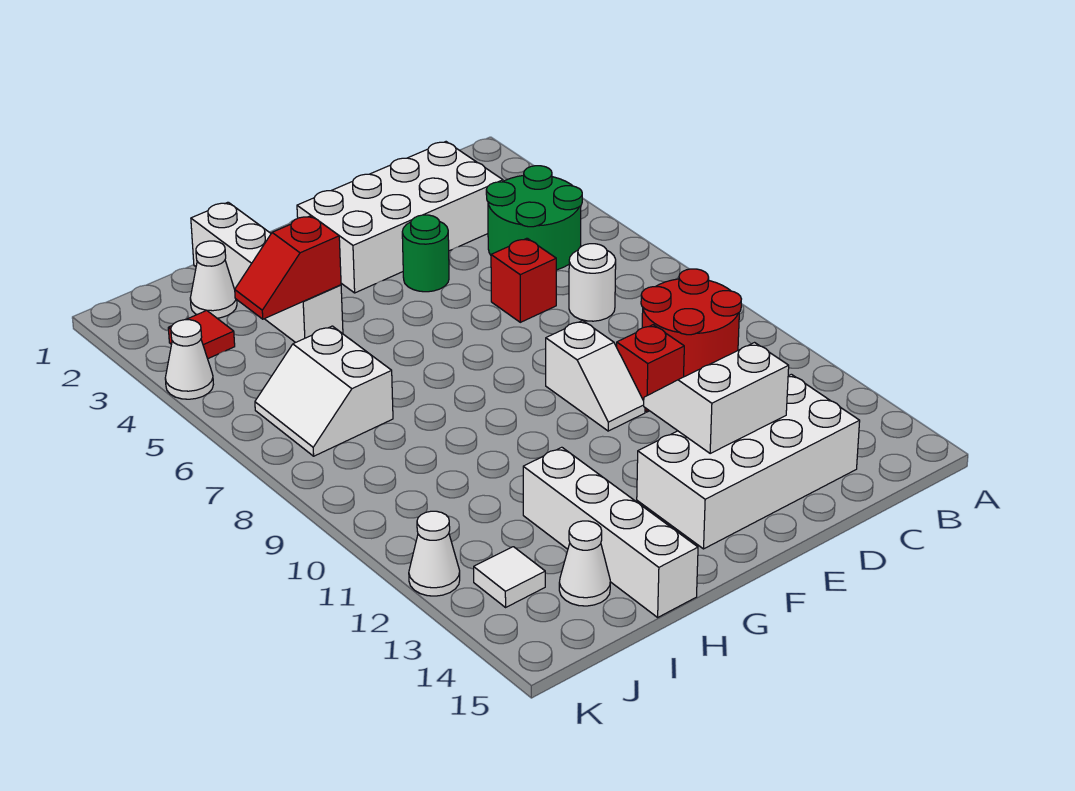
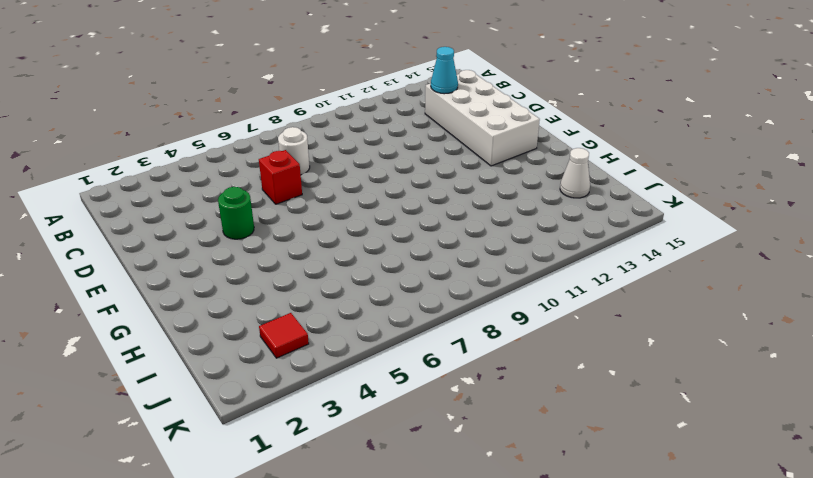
cyan 1x1 cone [431,47,458,94] -> none
none -> green 2x2 round brick [486,166,582,270]
none -> red 2x2 round brick [641,269,741,377]
none -> white 2x4 brick [297,142,503,293]

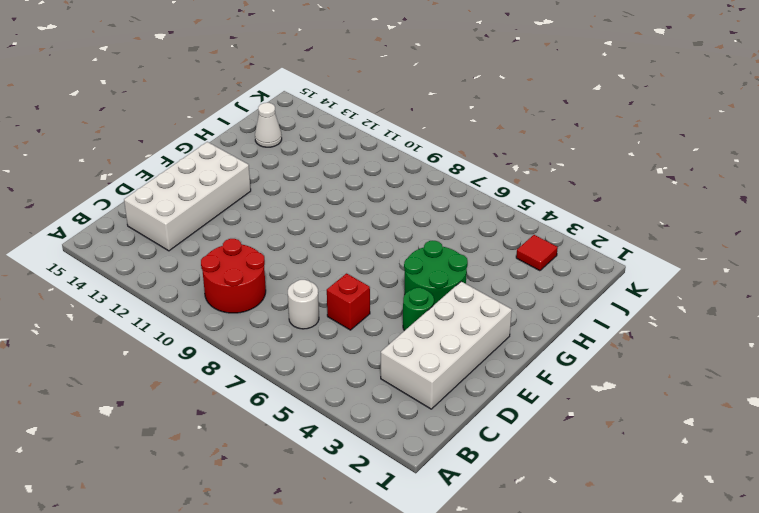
green 2x2 round brick [404,241,468,305] -> green 2x2 round brick moved to [486,166,582,270]
none -> red 1x1 brick [617,325,684,412]
none -> white 1x2 slope [546,321,645,431]
none -> white 1x4 brick [191,202,343,343]

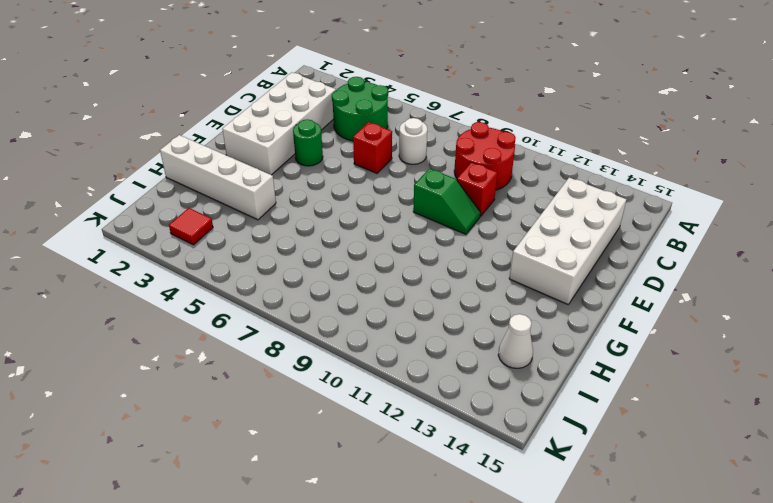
green 1x2 slope [413,168,481,234] -> white 1x2 slope [546,321,645,431]
none -> white 1x4 brick [523,447,698,617]
none -> white 1x1 cone [190,241,237,318]
none -> white 2x2 slope [255,326,393,456]

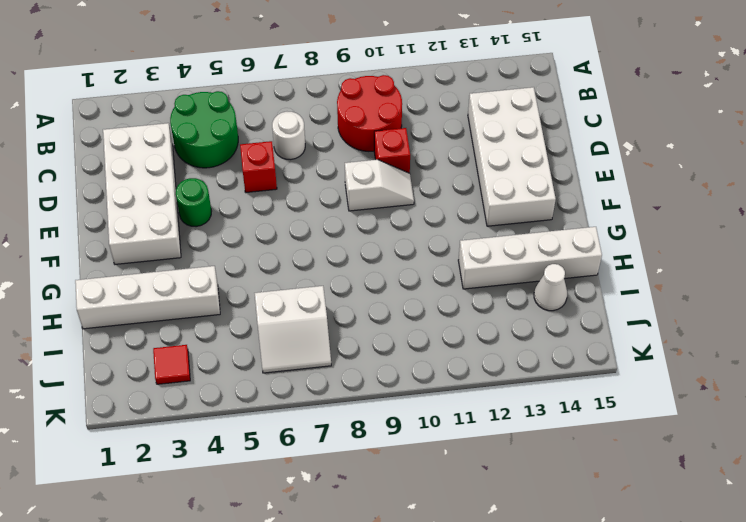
none -> white 1x1 cone [190,241,237,318]
none -> white 1x1 tile [474,547,545,607]
none -> white 1x1 cone [165,320,213,399]

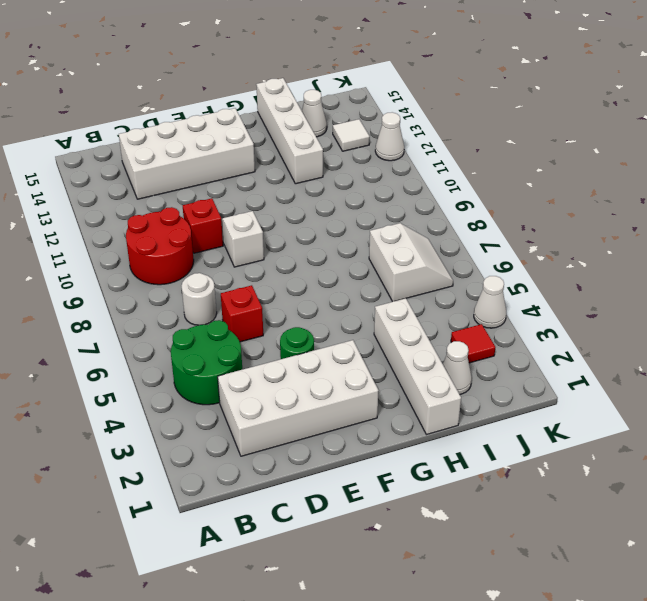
none -> white 2x2 slope [644,343,789,453]
none -> red 1x2 slope [235,216,341,319]

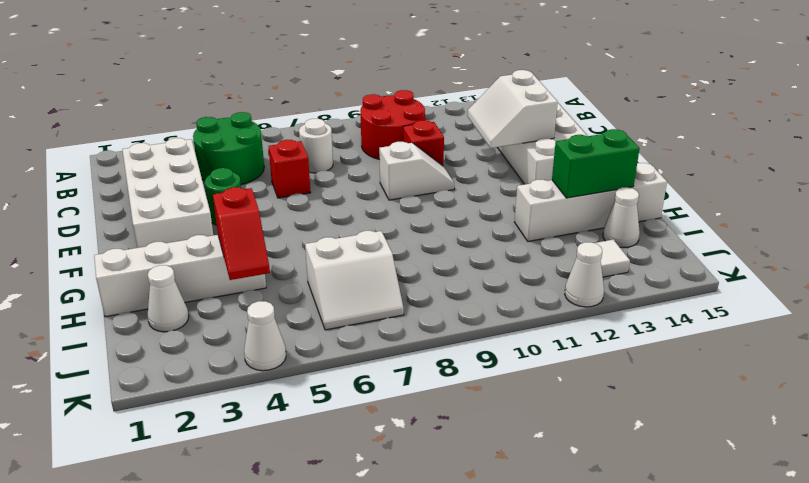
green 1x2 brick [552,129,640,198] -> none
none -> red 1x1 tile [168,310,235,359]

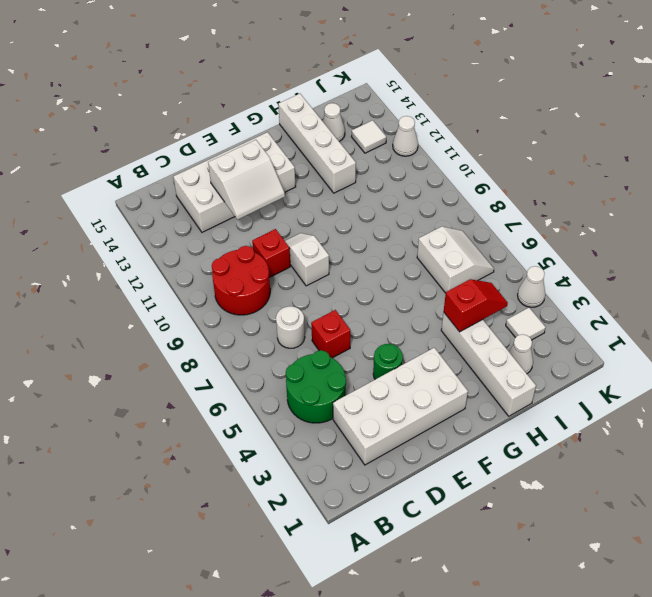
white 1x1 tile [506,308,546,340] -> red 1x1 tile [168,310,235,359]

